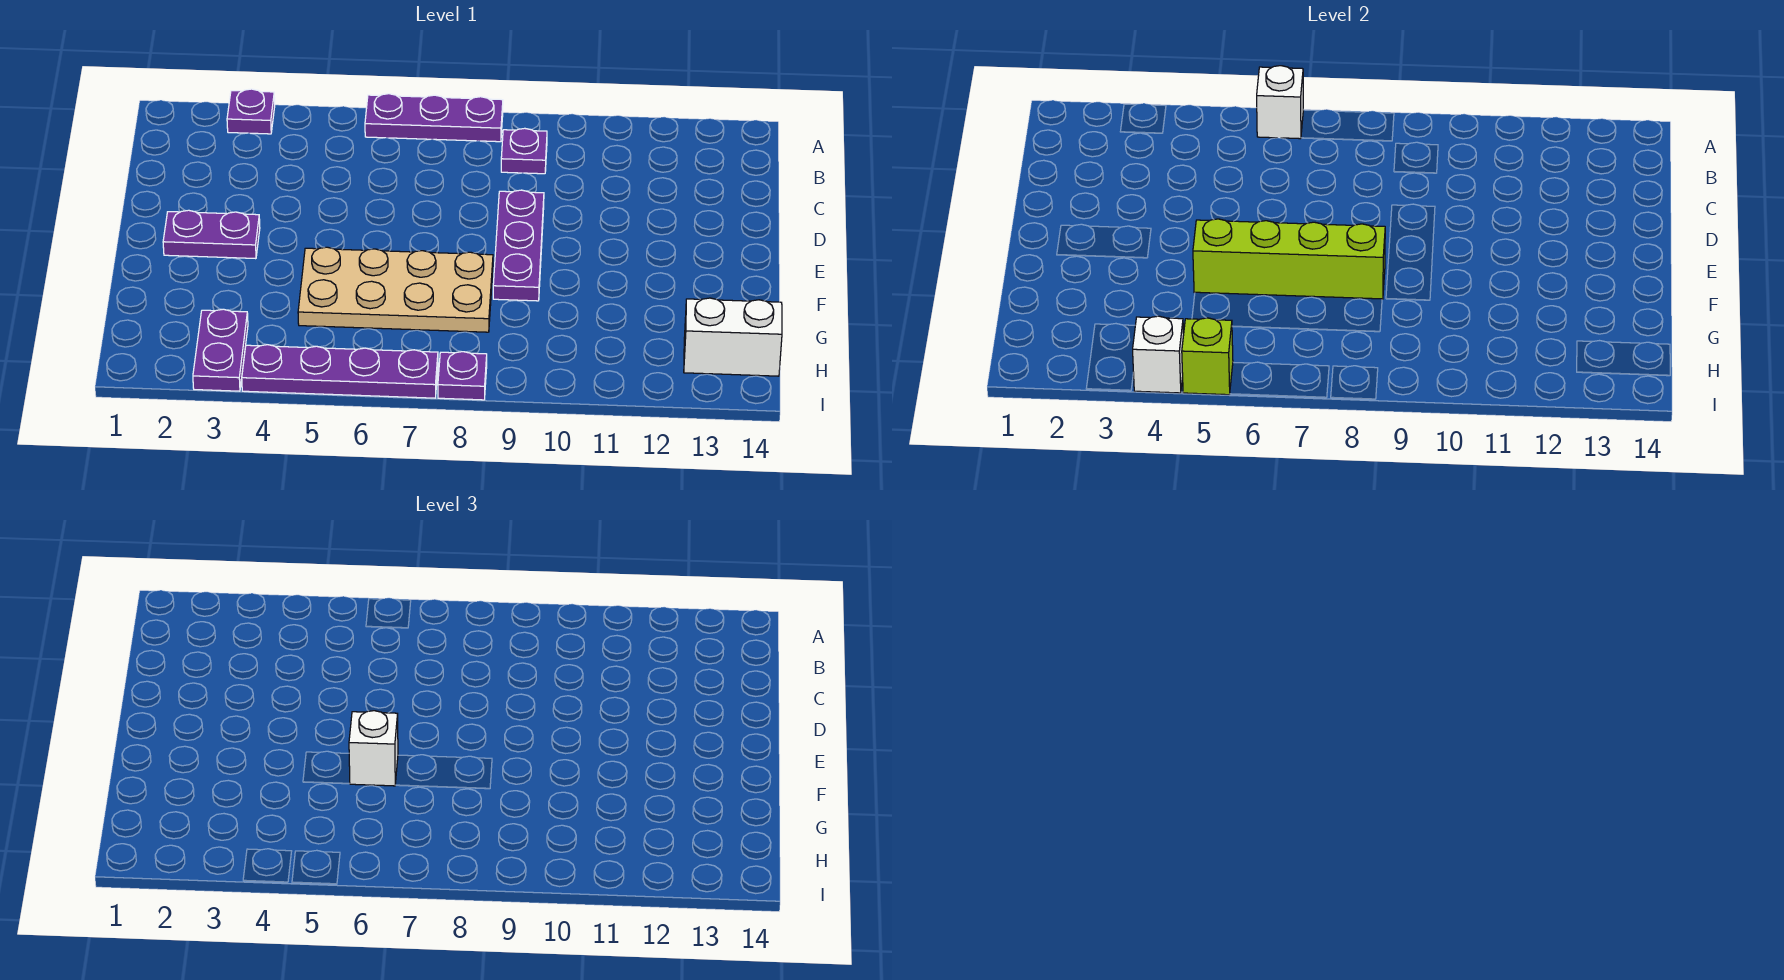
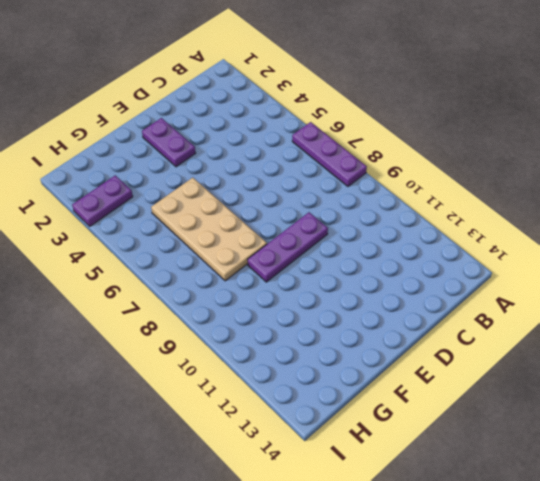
none -> purple 1x1 plate [227,89,275,134]
none -> purple 1x1 plate [501,128,547,174]
none -> white 1x2 brick [684,298,782,376]

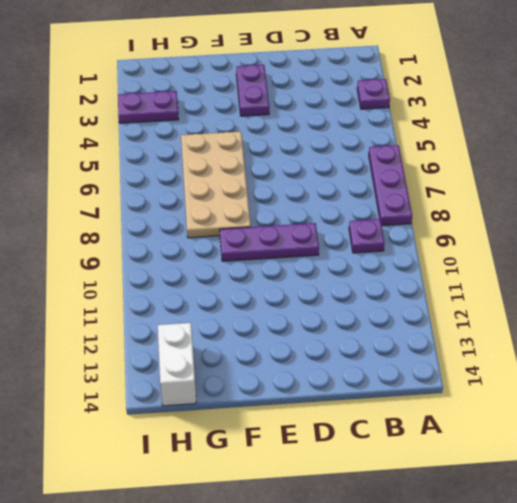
none -> purple 1x4 plate [242,345,438,398]
none -> purple 1x1 plate [438,352,487,400]
none -> white 1x1 brick [1257,66,1303,139]

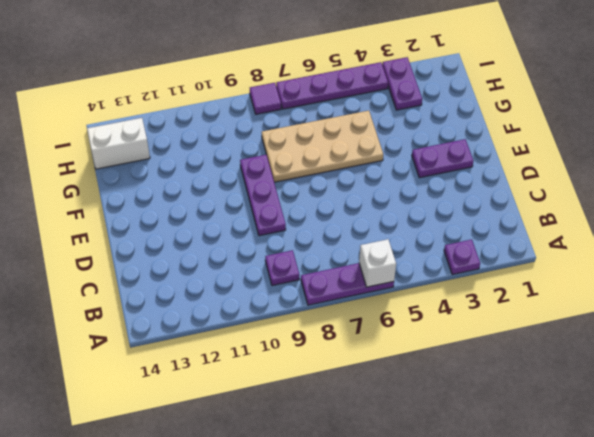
purple 1x1 tile [250,83,281,114] -> purple 1x1 plate [438,352,487,400]
none -> lime 1x4 brick [1193,219,1385,299]
none -> white 1x1 brick [1133,316,1184,393]
none -> lime 1x1 brick [1182,318,1233,395]

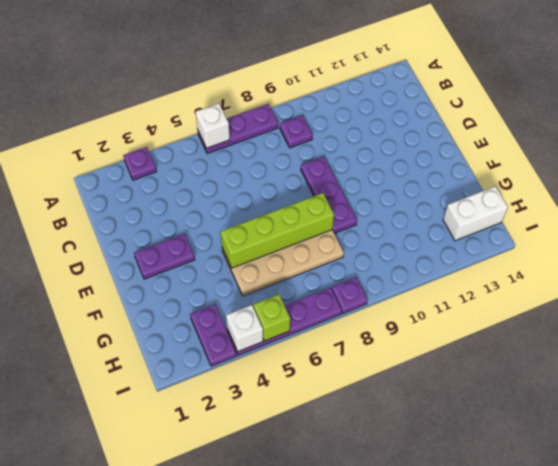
none -> white 1x1 brick [349,711,398,786]

